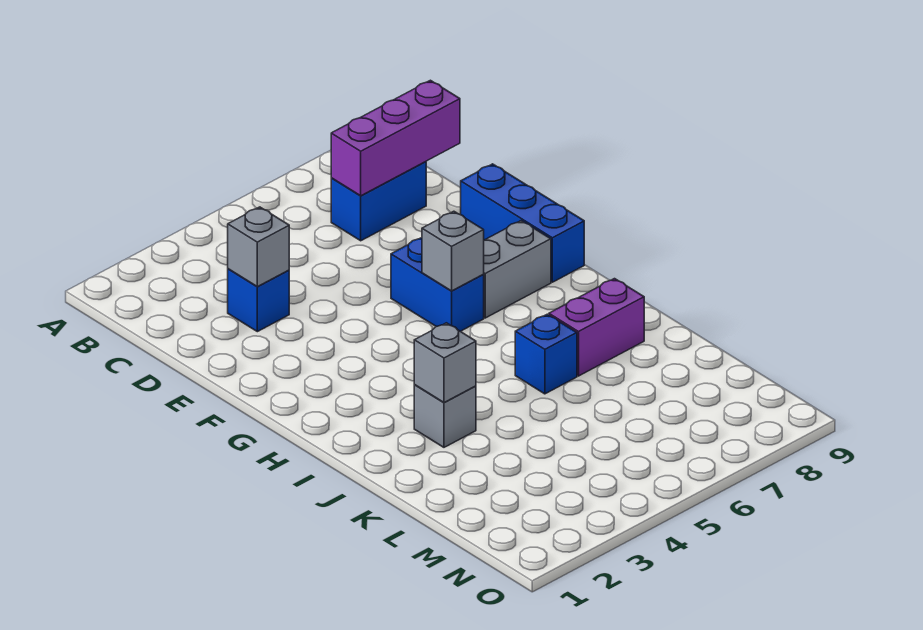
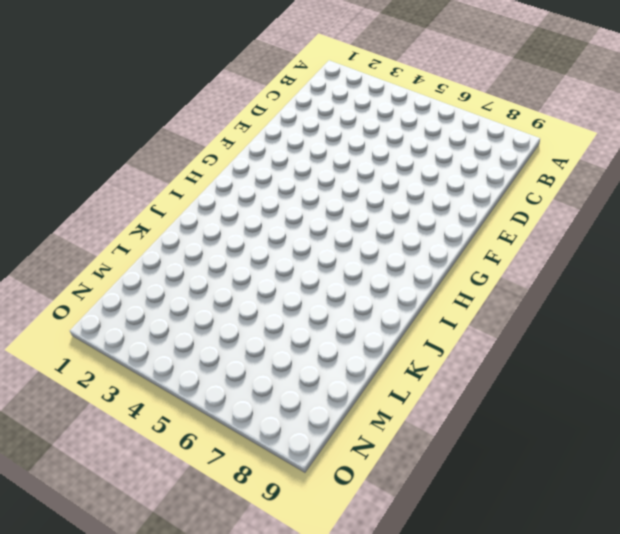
none -> blue 1x2 brick [331,162,426,241]
none -> blue 1x1 brick [228,269,289,332]
none -> blue 1x3 brick [460,164,584,282]

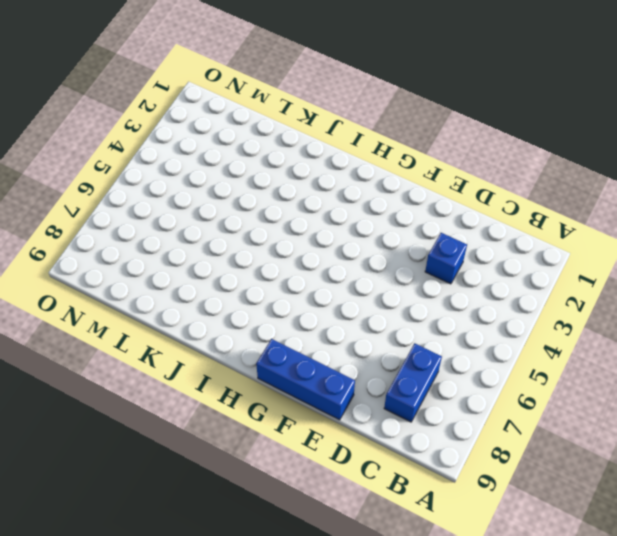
none -> blue 1x2 brick [391,238,484,331]
none -> grey 1x2 brick [483,221,551,318]
none -> grey 1x1 brick [414,385,476,447]

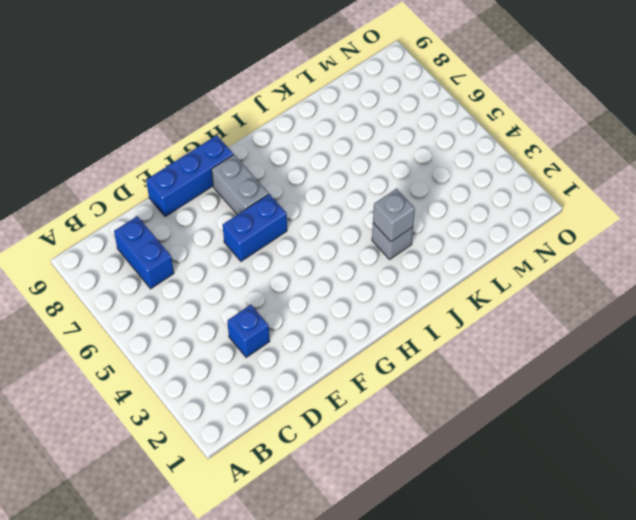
none -> blue 1x1 brick [515,314,577,394]
none -> purple 1x2 brick [549,279,644,376]
none -> purple 1x3 brick [331,80,460,196]

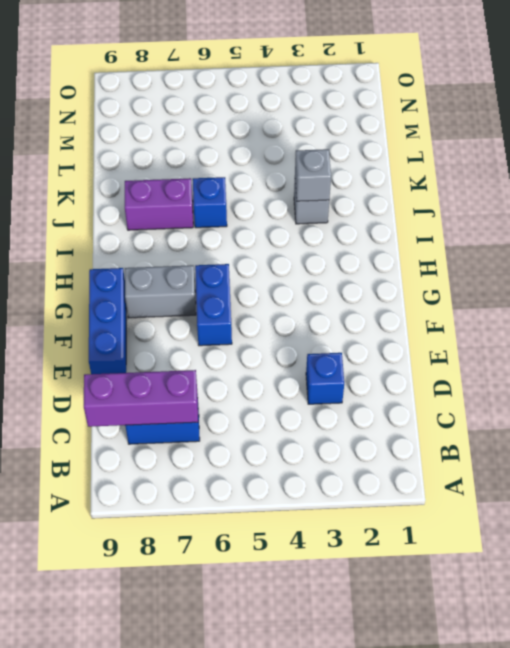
none -> grey 1x1 brick [228,207,289,287]
none -> grey 1x1 brick [422,211,484,291]

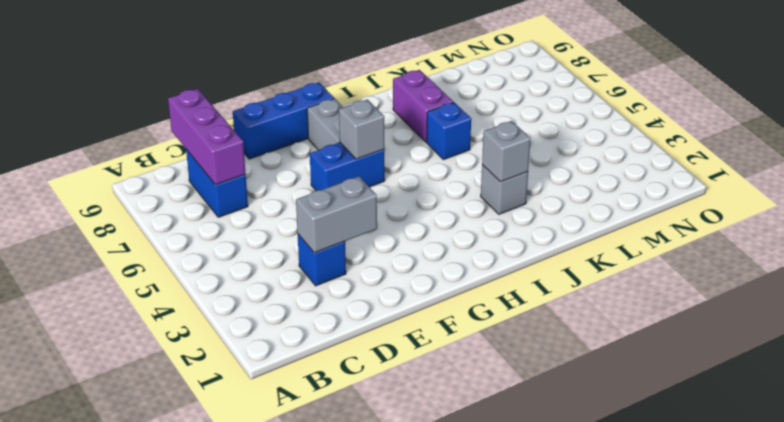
grey 1x2 brick [296,177,377,253] -> grey 1x1 brick [228,207,289,287]

